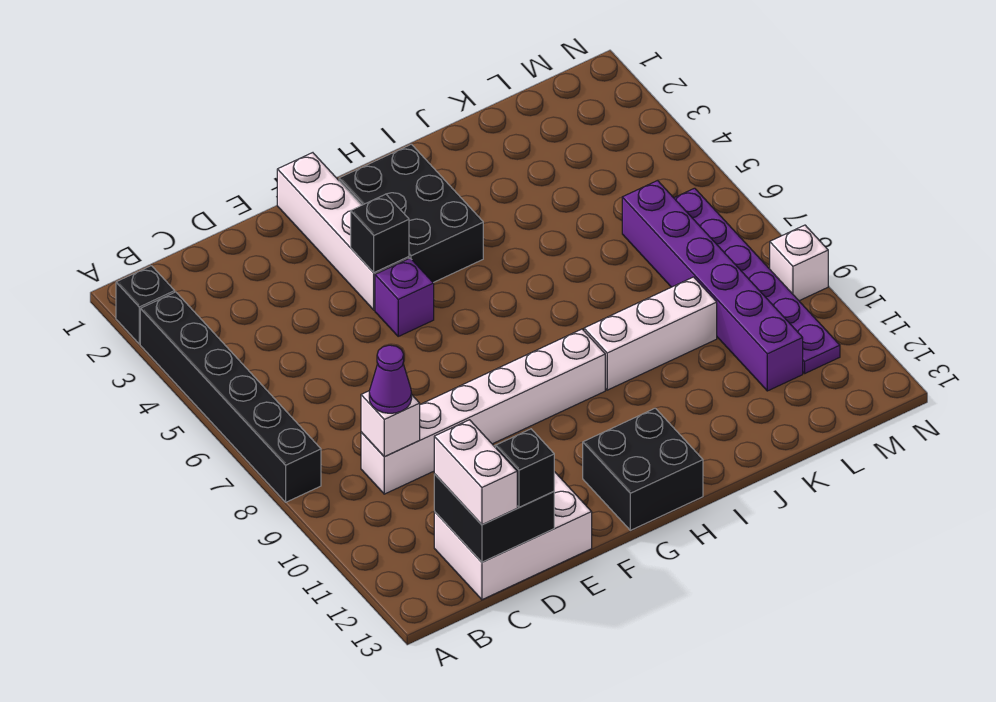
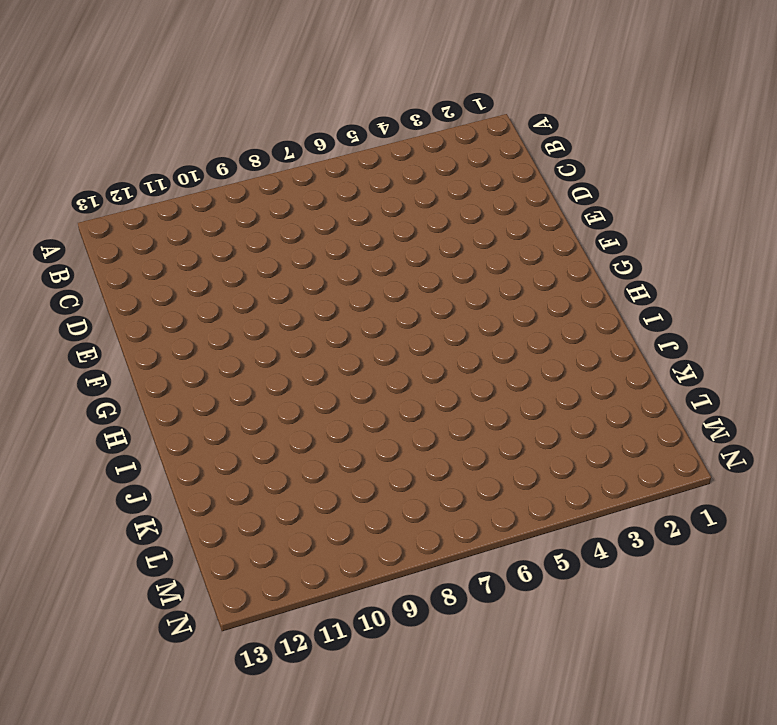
none -> black 1x1 brick [116,266,175,344]
none -> black 1x6 brick [140,292,321,502]
none -> white 1x6 brick [361,329,605,494]

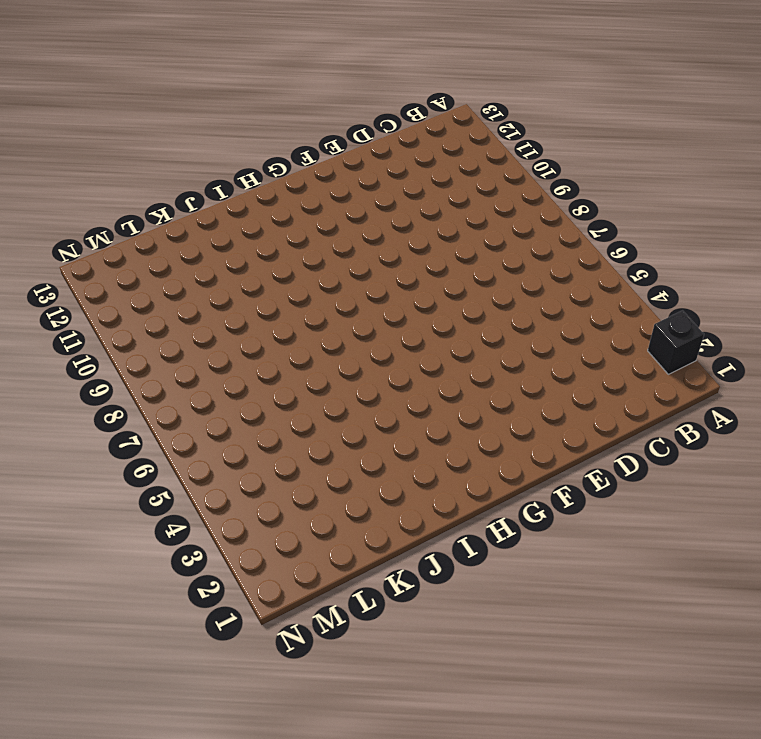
none -> black 1x6 brick [140,292,321,502]
none -> white 1x6 brick [361,329,605,494]
none -> white 2x3 brick [434,472,592,600]

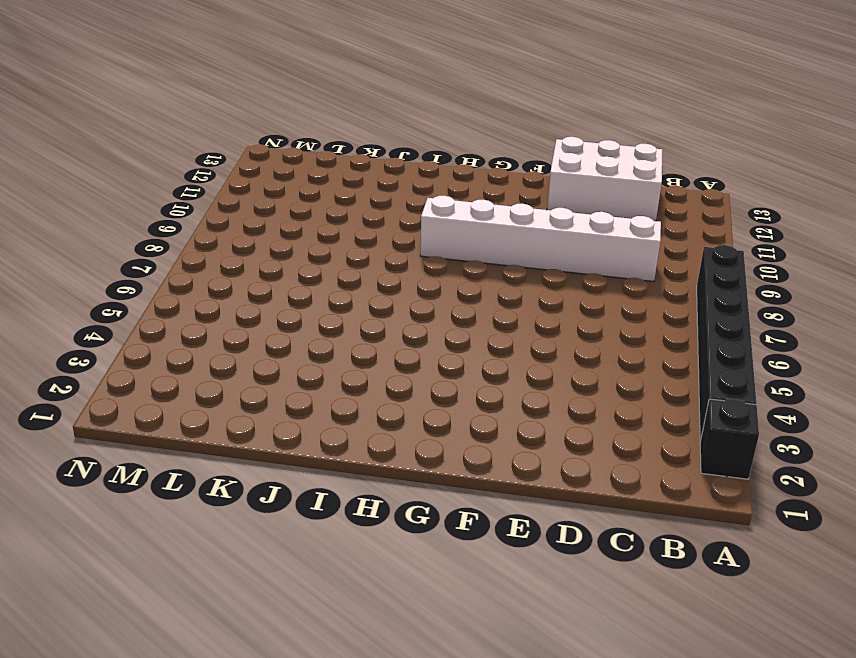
none -> white 1x4 brick [277,153,409,310]
none -> purple 1x1 brick [375,258,434,336]
none -> black 2x3 brick [339,144,483,283]

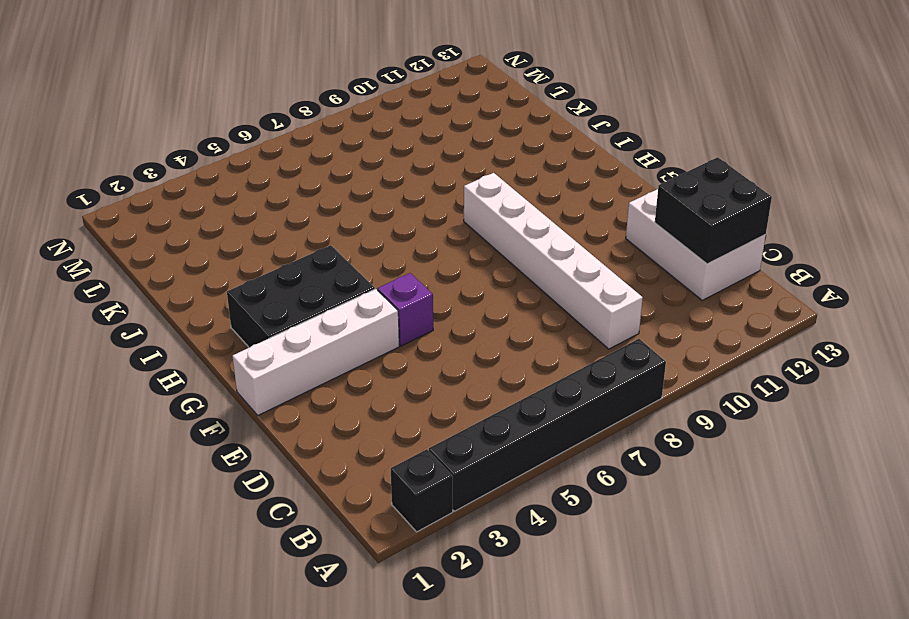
none -> black 2x2 brick [583,408,703,530]
none -> white 1x3 brick [584,277,717,390]
none -> purple 1x6 brick [622,180,803,391]

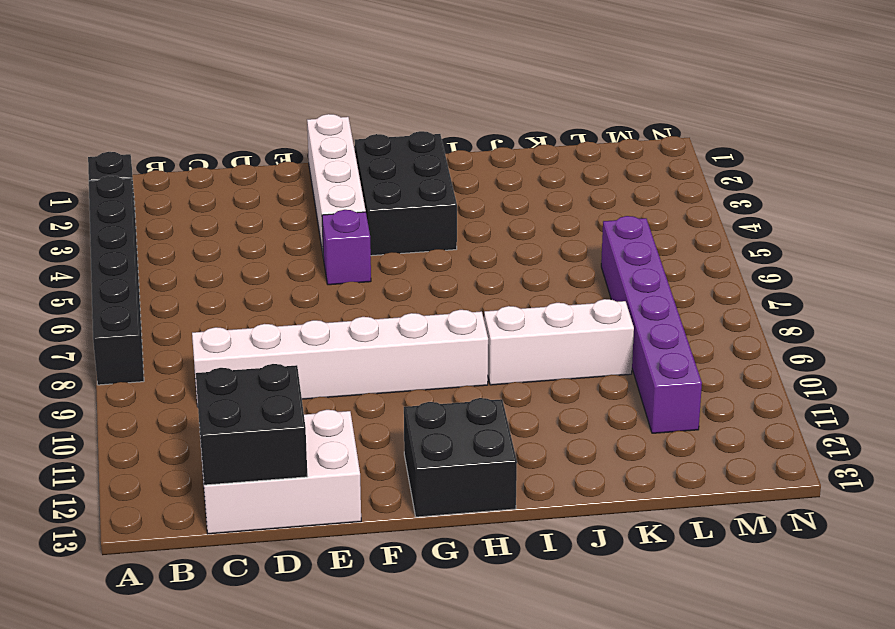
none -> purple 1x6 plate [674,188,840,373]
none -> white 1x1 brick [770,225,828,301]
none -> white 1x1 brick [361,391,420,457]

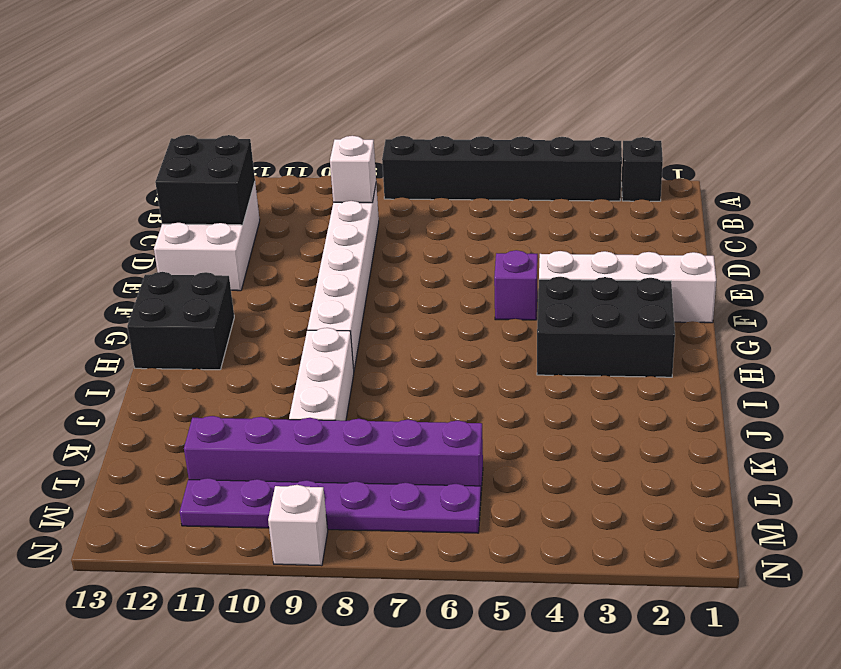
none -> black 1x1 brick [351,194,409,273]
none -> purple 1x1 cone [369,345,412,413]
none -> white 1x2 brick [434,420,517,525]

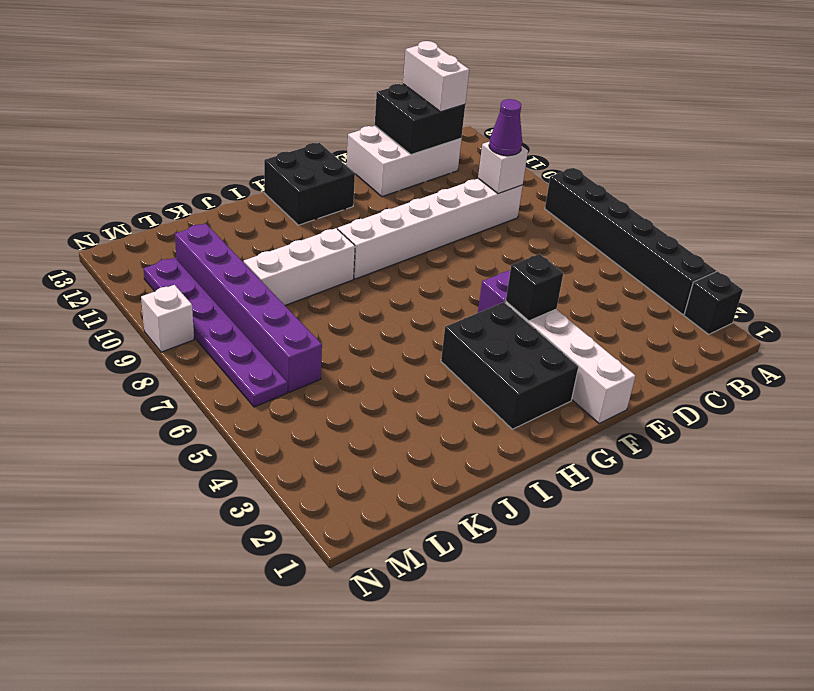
none -> black 1x1 brick [496,429,554,507]

